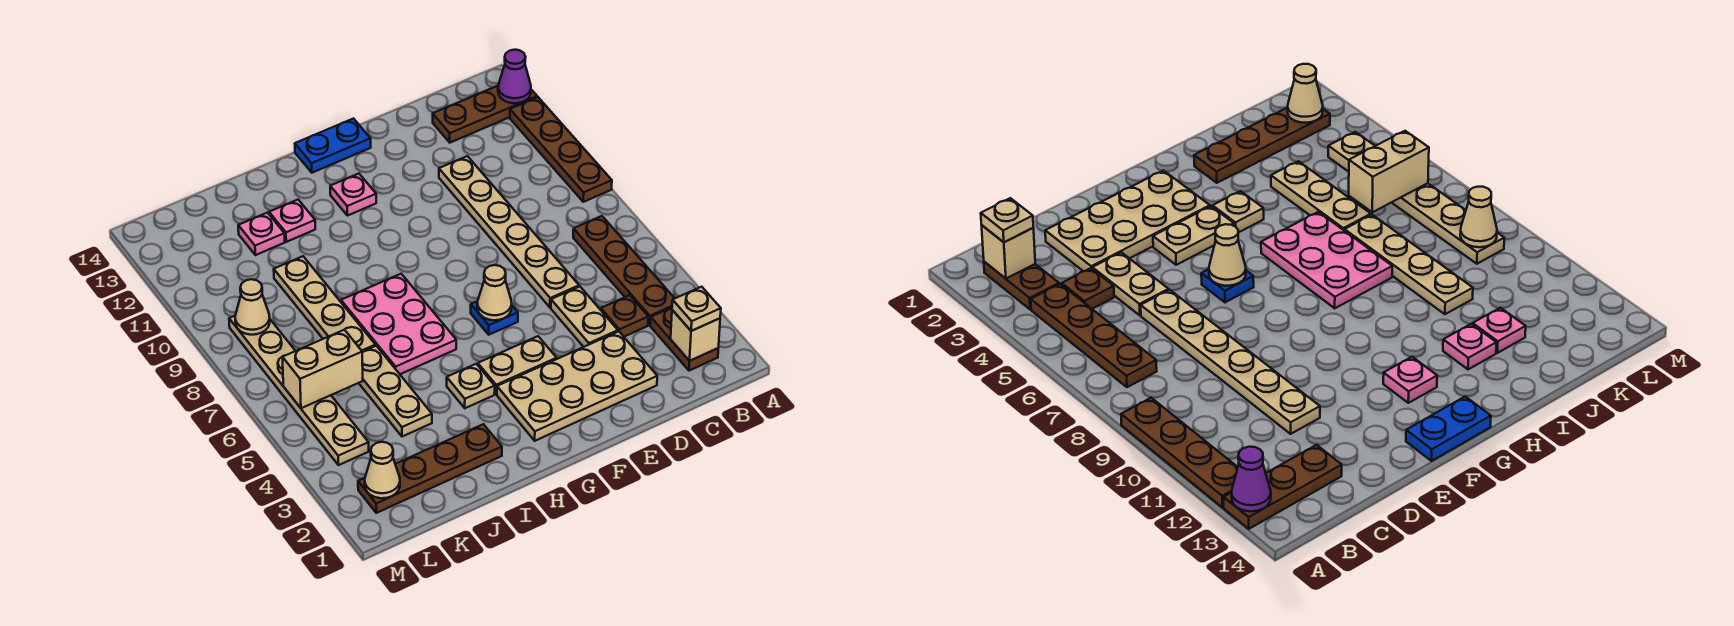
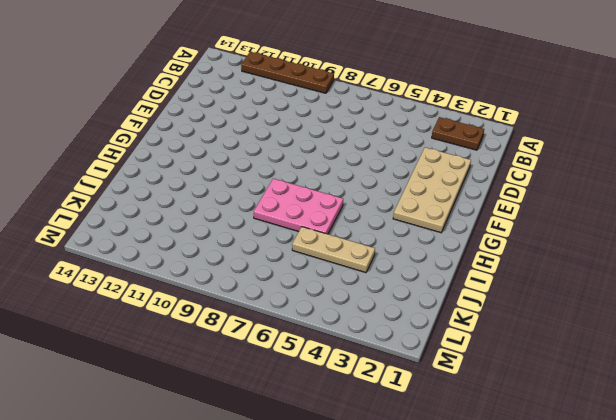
none -> brown 1x3 plate [433,86,537,143]
none -> brown 1x4 plate [573,216,675,325]
none -> brown 1x1 plate [601,295,648,337]

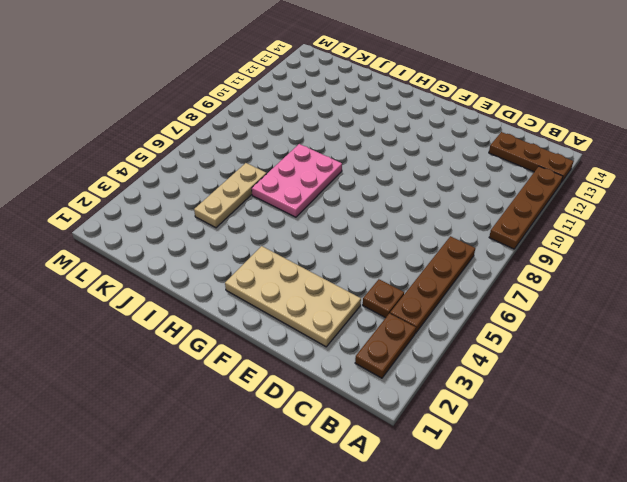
none -> tan 1x2 plate [551,287,618,347]
none -> tan 1x6 plate [439,156,579,307]
none -> tan 1x2 plate [478,336,557,394]

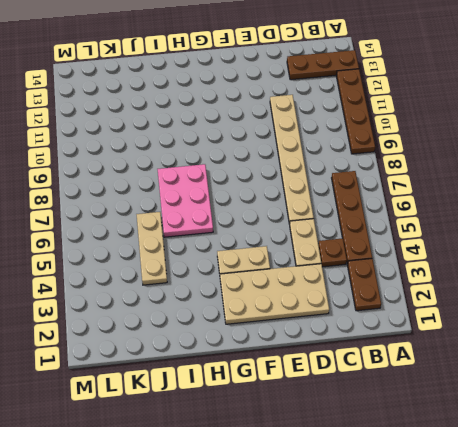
none -> blue 1x1 plate [471,301,518,335]
none -> blue 1x2 plate [295,119,371,173]
none -> pink 1x1 plate [330,174,376,216]

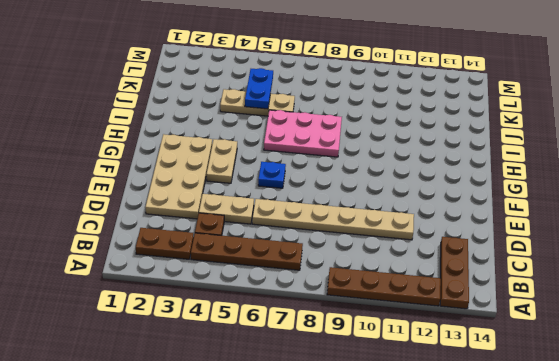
blue 1x2 plate [245,68,273,109] -> blue 1x2 plate moved to [295,119,371,173]
none -> pink 1x1 plate [330,174,376,216]
none -> tan 1x1 plate [447,364,495,408]
none -> brown 1x4 plate [358,424,502,513]

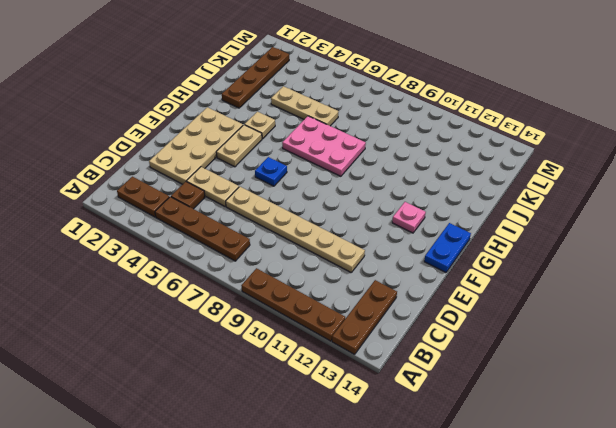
none -> pink 1x1 plate [269,200,315,242]
none -> tan 1x4 plate [274,256,375,352]
none -> pink 1x1 plate [238,213,285,255]

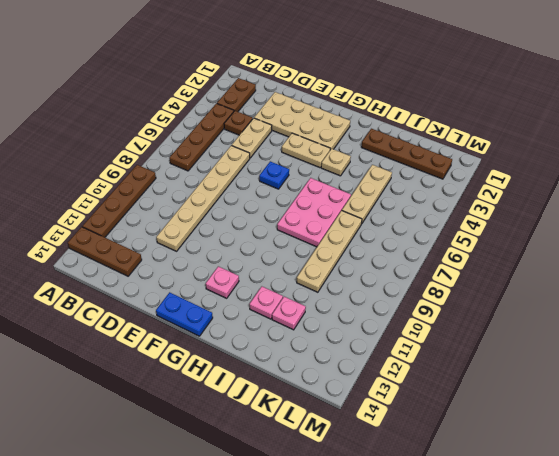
none -> tan 1x6 plate [229,316,369,465]
none -> purple 1x1 cone [498,50,531,103]
none -> tan 1x1 brick [671,310,720,361]

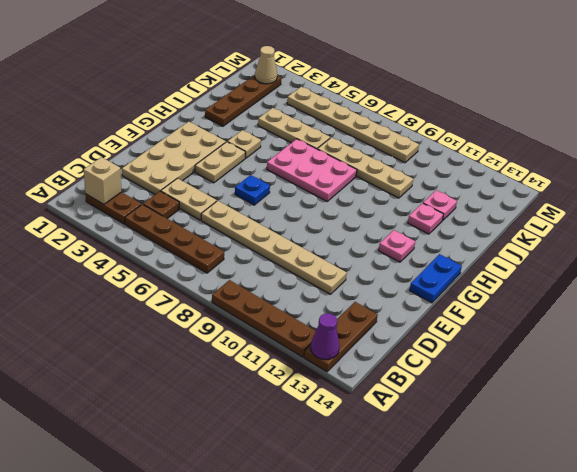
none -> tan 1x1 cone [477,265,512,320]
none -> tan 1x2 brick [283,330,363,408]
none -> tan 1x1 cone [235,279,270,335]

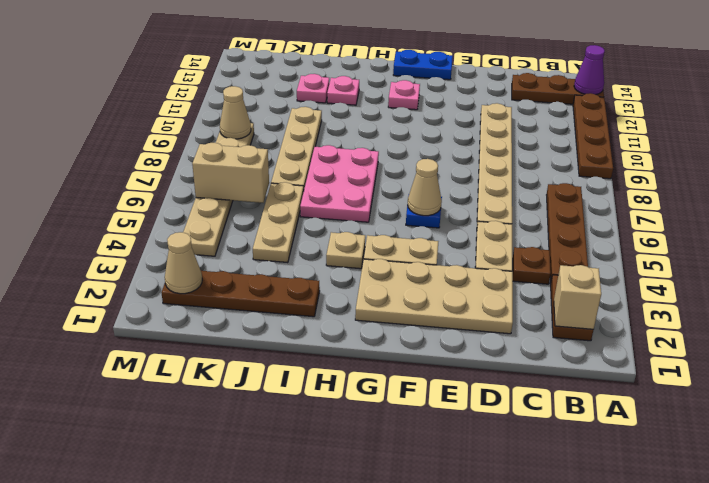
none -> tan 1x1 plate [672,287,721,331]

